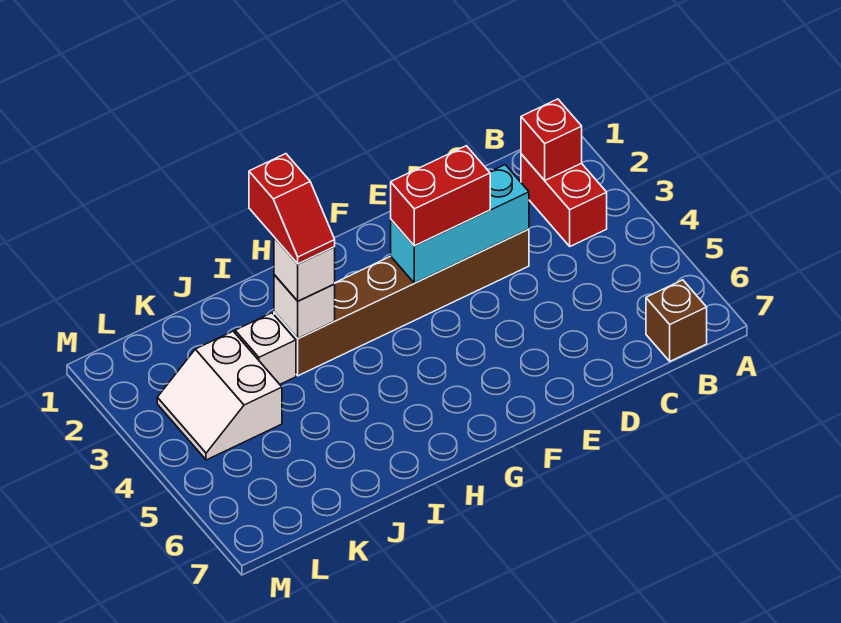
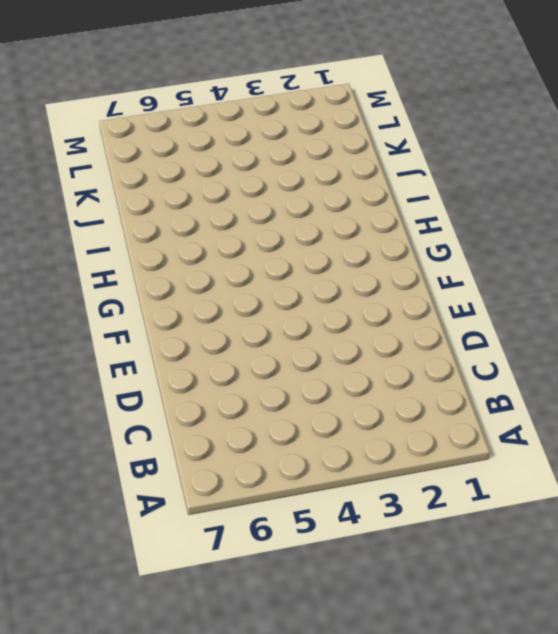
none -> red 1x2 brick [521,154,607,246]
none -> brown 1x1 brick [646,280,707,361]

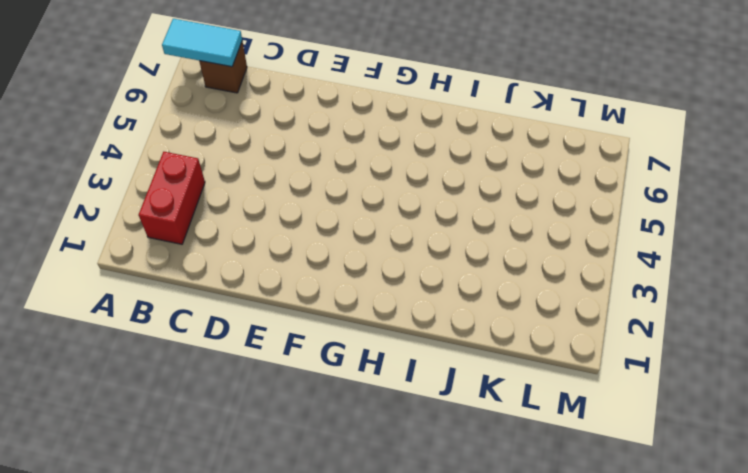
cyan 1x2 tile [162,19,242,67] -> none
none -> brown 1x6 brick [274,229,529,376]
none -> white 1x1 brick [235,313,296,384]

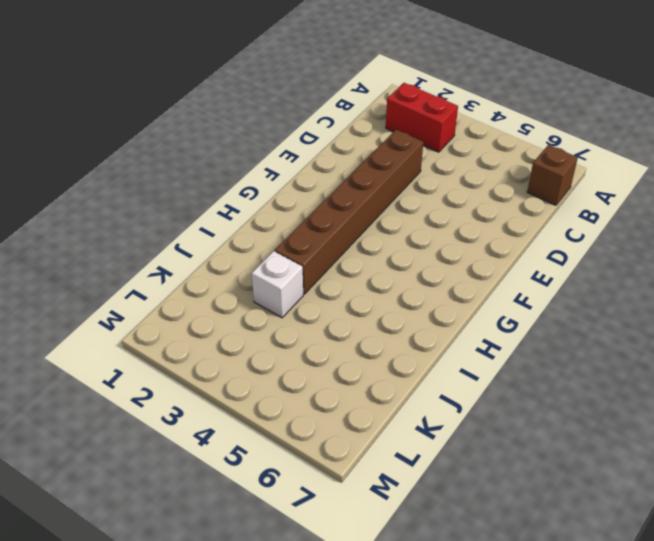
none -> white 2x2 slope [157,331,282,460]
none -> red 1x1 brick [521,99,582,180]

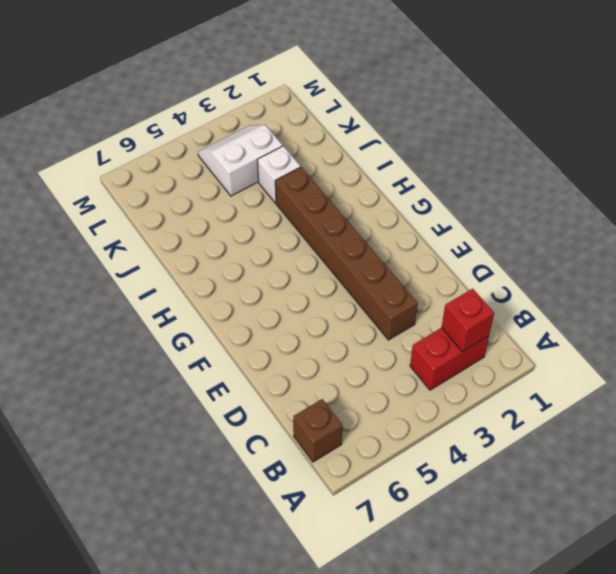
none -> cyan 1x3 brick [391,165,529,283]
none -> white 1x1 brick [274,275,335,339]

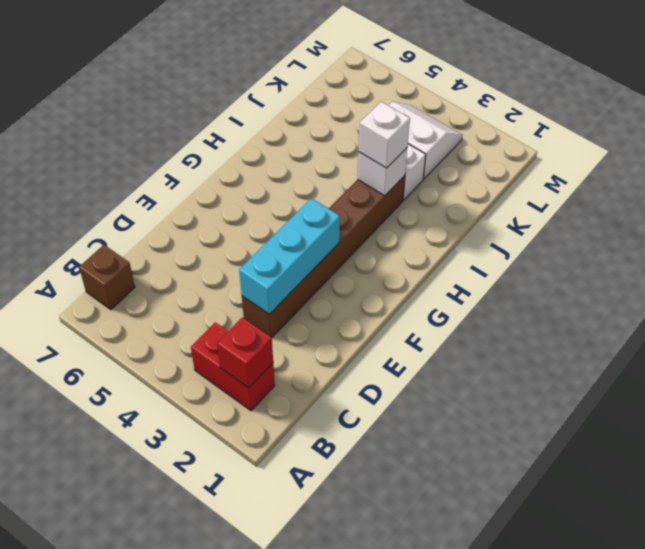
none -> red 1x2 brick [391,146,490,246]
none -> red 1x2 slope [249,154,335,264]

